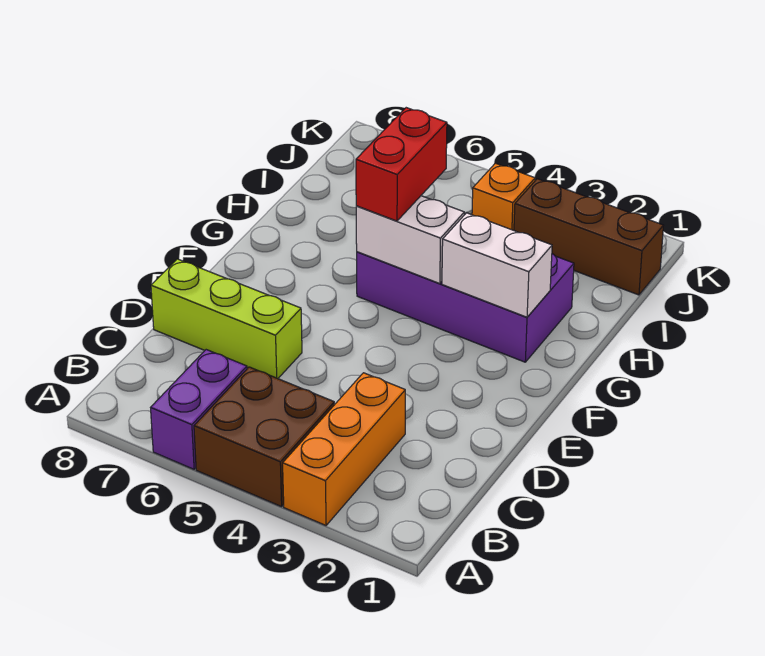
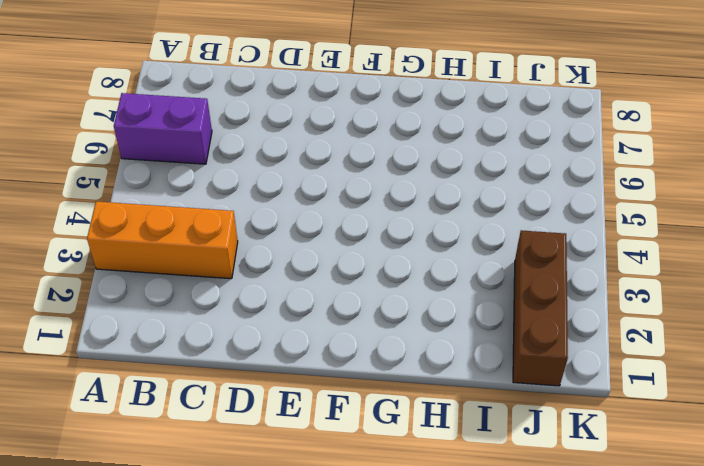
none -> brown 2x2 brick [194,367,334,507]
none -> lime 1x3 brick [151,259,302,379]

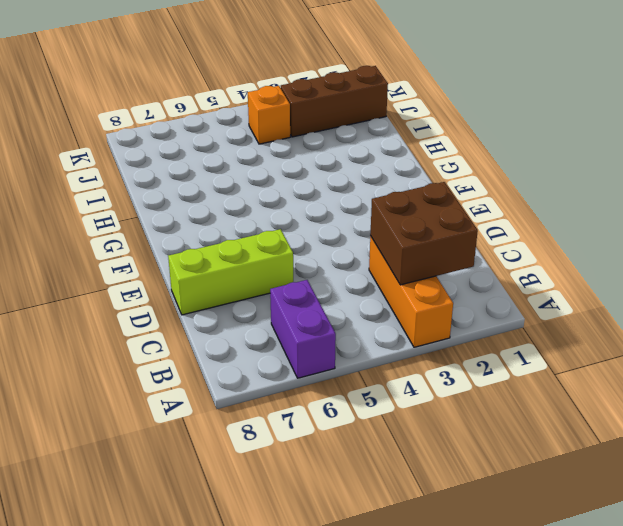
brown 2x2 brick [370,182,478,285] -> brown 2x2 brick moved to [194,367,334,507]
none -> purple 2x4 brick [357,252,574,362]
none -> white 1x2 brick [442,213,552,317]

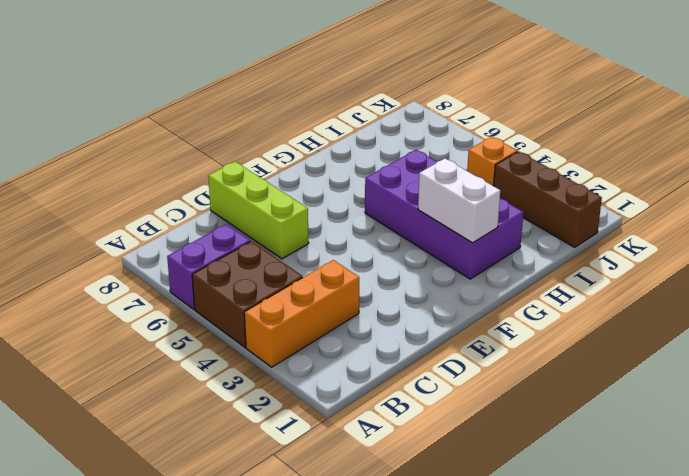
none -> white 1x2 brick [356,196,464,284]
none -> red 1x2 brick [356,108,447,221]

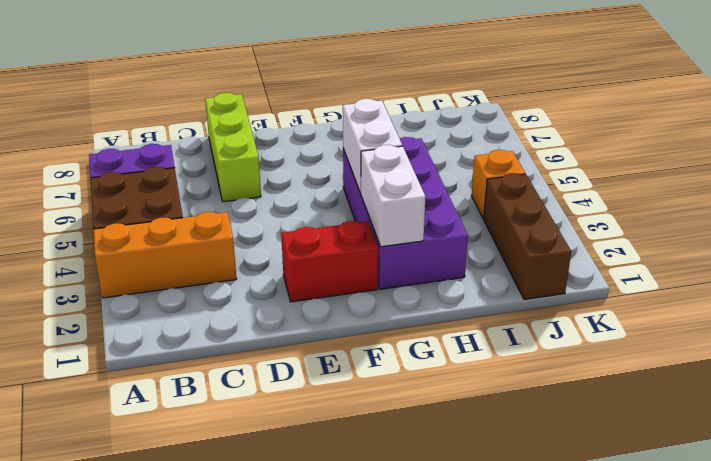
red 1x2 brick [281,221,378,302] -> red 1x2 brick moved to [356,108,447,221]

